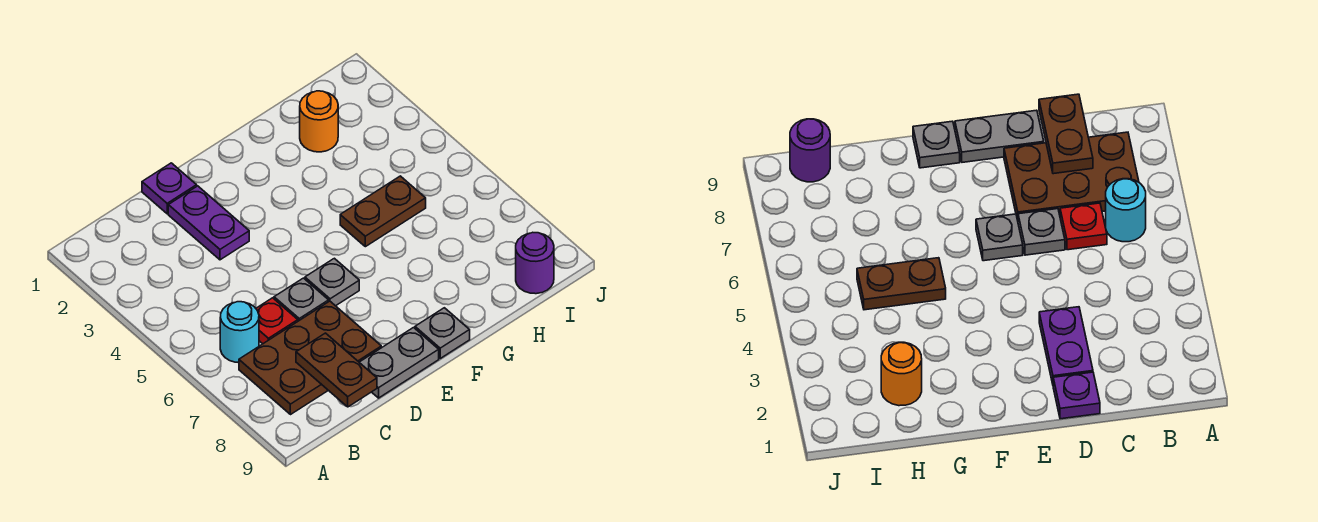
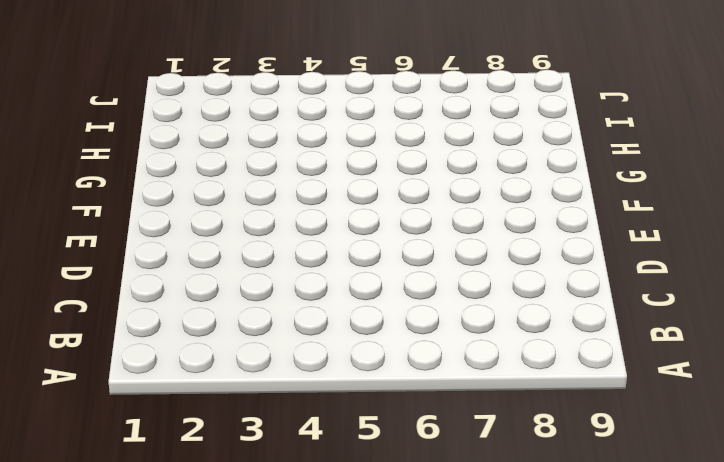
none -> cyan 1x1 round brick [220,302,259,363]
none -> brown 2x3 plate [239,301,381,415]
none -> red 1x1 plate [256,298,298,344]

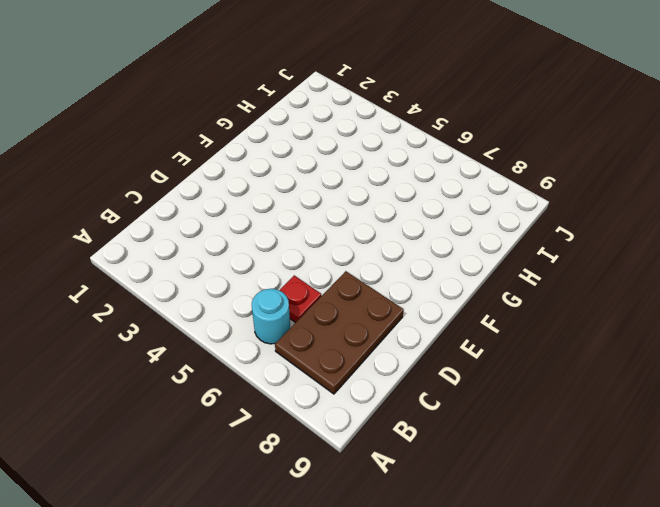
none -> purple 1x1 plate [142,163,197,214]
none -> purple 1x2 plate [168,186,249,260]
none -> grey 1x1 plate [274,278,329,321]

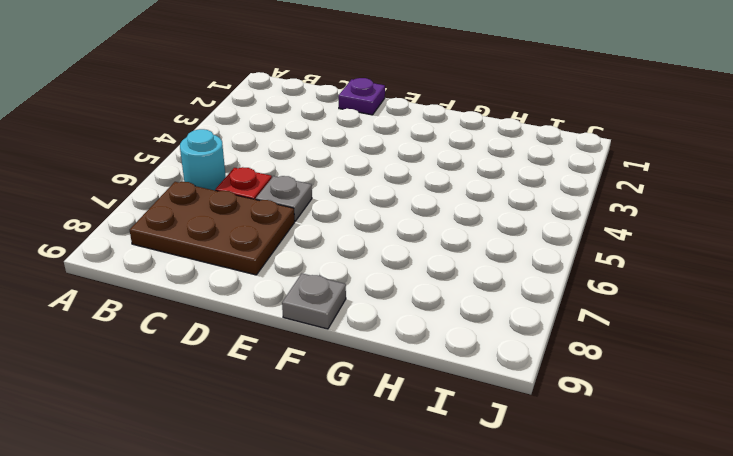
none -> purple 1x2 plate [168,186,249,260]
none -> grey 1x2 plate [359,328,439,398]
none -> grey 1x1 plate [305,258,359,306]

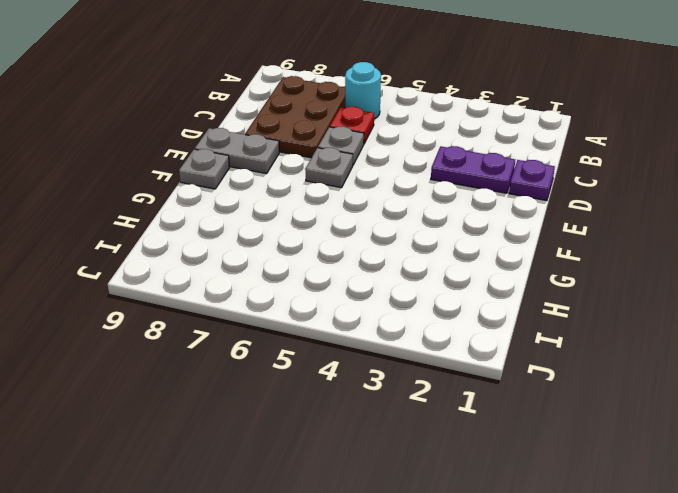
grey 1x2 plate [195,128,279,174] -> grey 1x2 plate turned to [359,328,439,398]
none -> brown 1x2 plate [340,176,426,247]
none -> orange 1x1 round brick [300,91,338,152]
none -> purple 1x1 round brick [516,232,554,294]

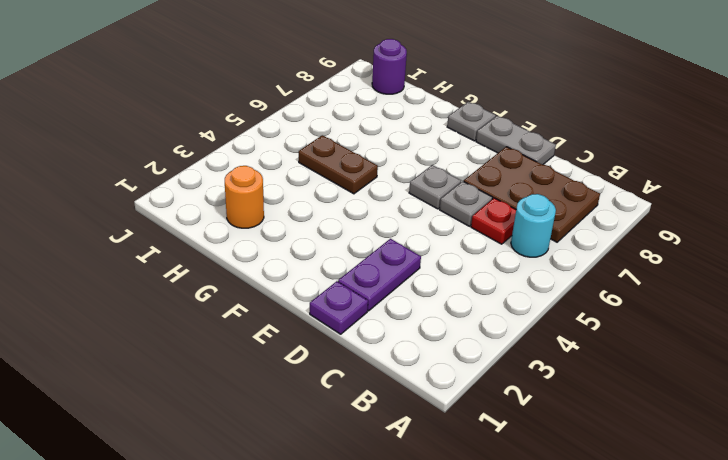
none -> brown 1x2 plate [296,333,377,407]

